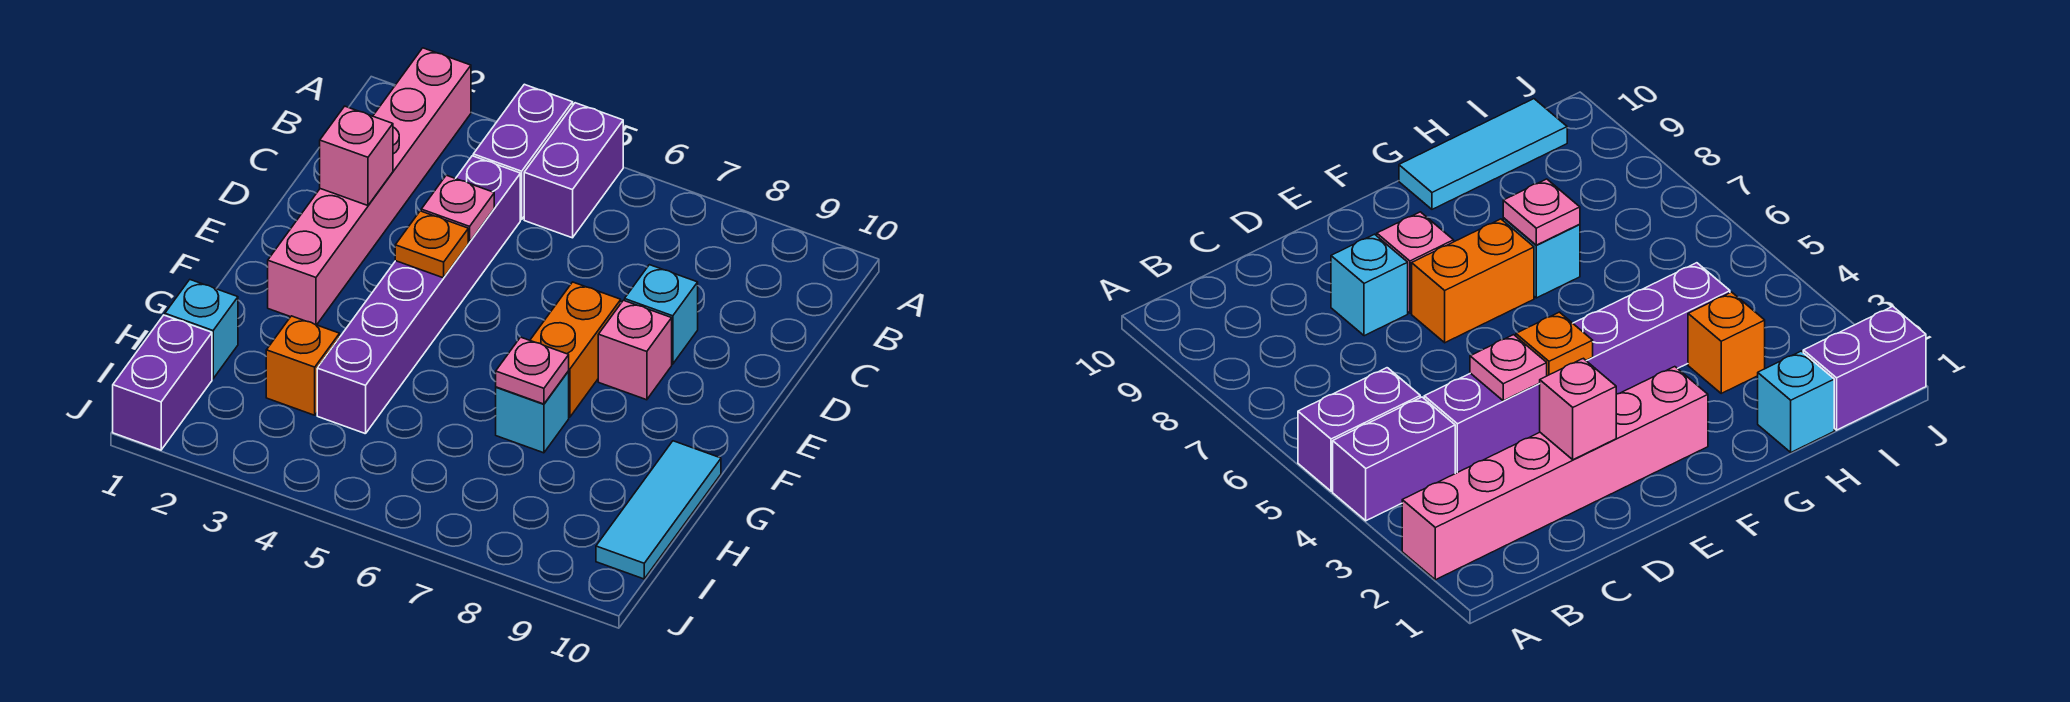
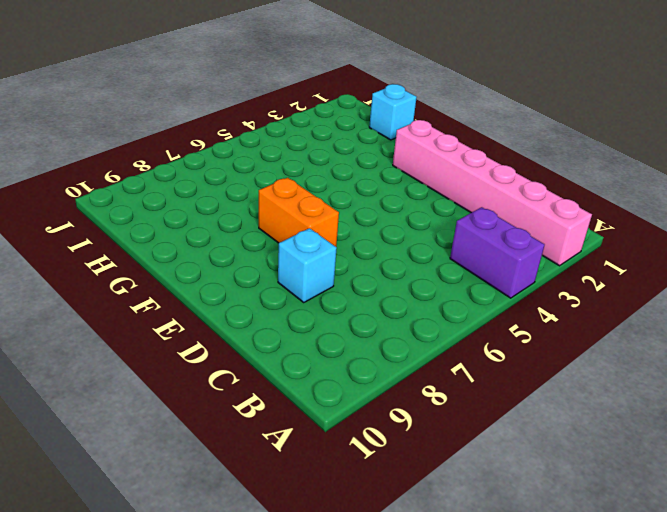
none -> purple 1x2 brick [524,103,623,238]
none -> purple 1x6 brick [317,156,520,434]
none -> pink 1x1 brick [598,300,672,400]

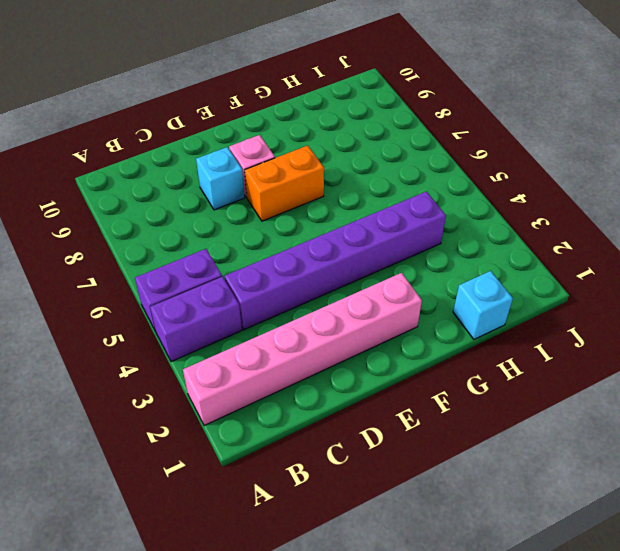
none -> cyan 1x1 brick [496,371,569,453]
none -> cyan 1x3 tile [596,441,721,579]
none -> orange 1x1 brick [266,316,340,415]

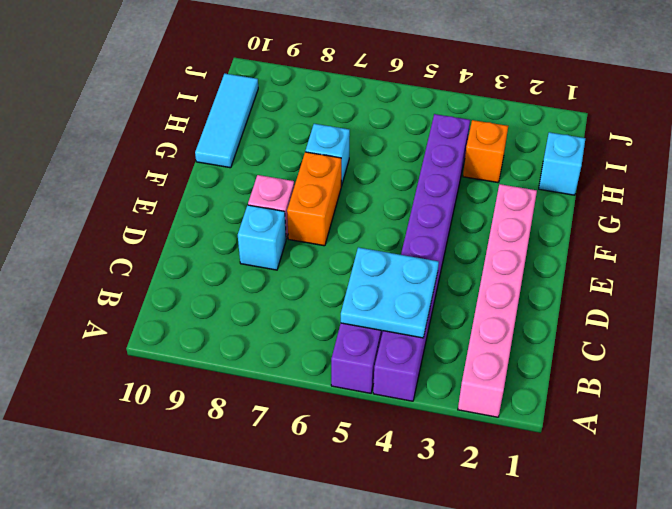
cyan 2x2 plate [341,247,439,338] -> none
none -> purple 1x2 brick [113,315,212,450]
none -> pink 1x1 brick [320,106,393,206]
none -> pink 1x1 plate [421,175,494,242]

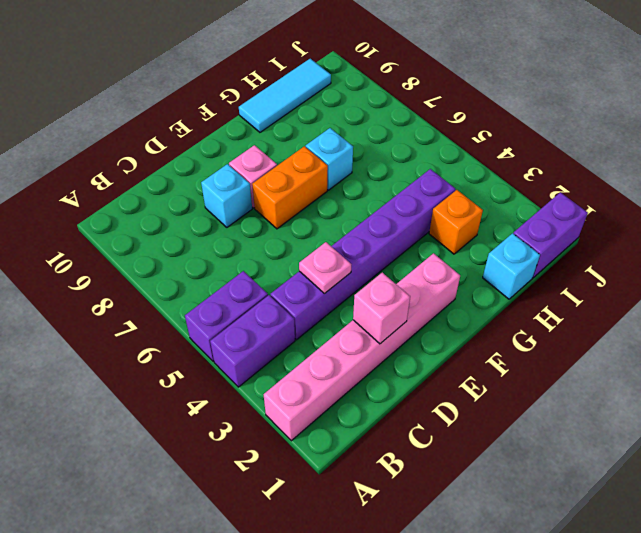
none -> orange 1x1 plate [395,211,468,278]
none -> pink 1x1 plate [496,337,569,404]

